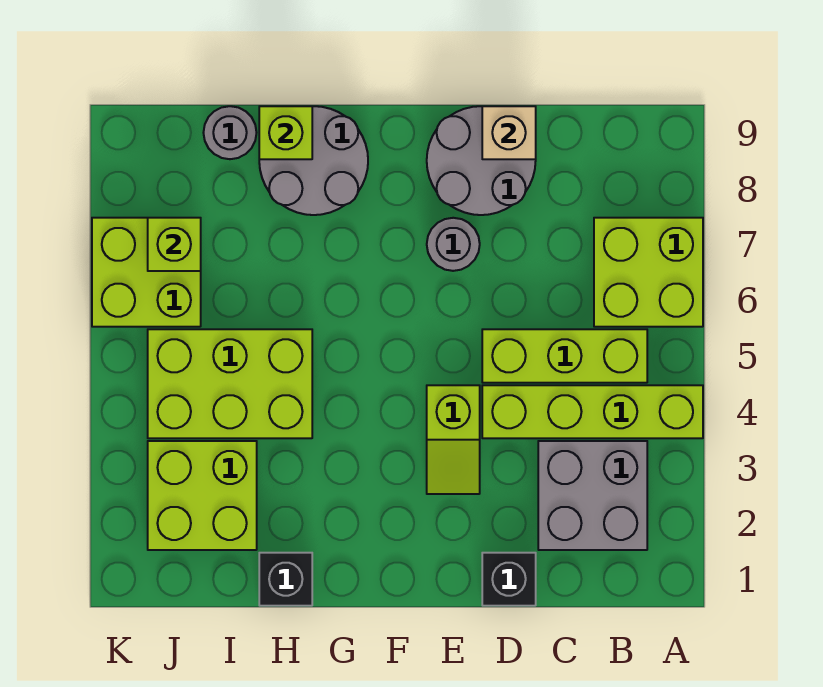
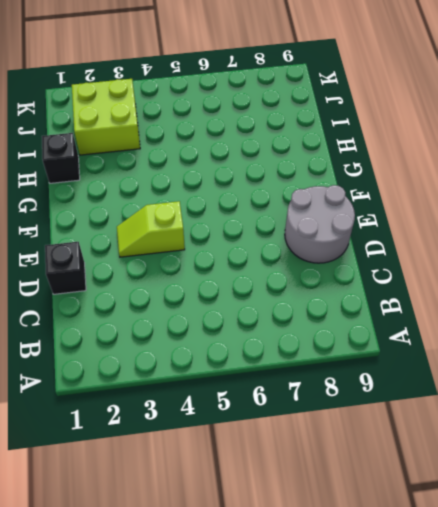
none -> lime 1x4 brick [482,385,703,438]
none -> lime 2x2 brick [594,218,703,327]
none -> grey 2x2 brick [538,441,647,550]

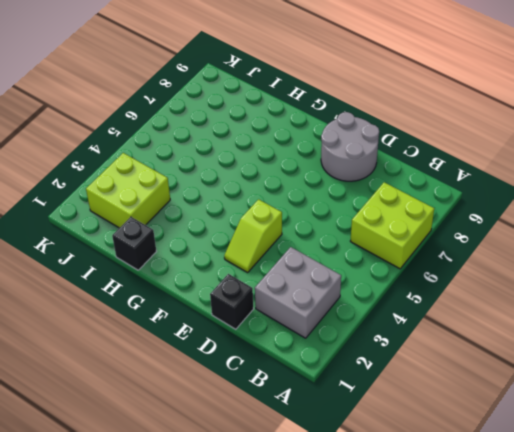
none -> lime 1x4 brick [482,385,703,438]
none -> lime 1x3 brick [482,329,647,383]
none -> grey 1x1 round brick [427,218,480,271]

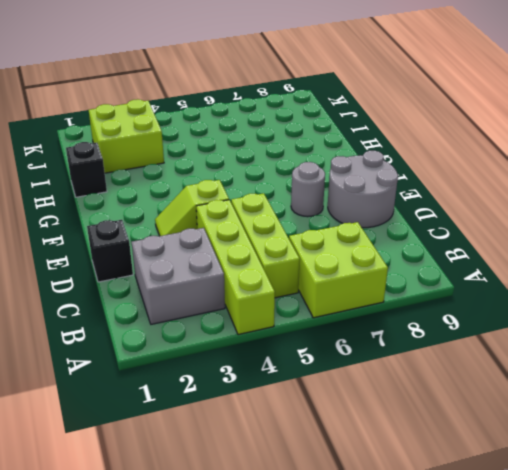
none -> grey 2x2 round brick [259,106,368,215]
none -> lime 2x3 brick [148,329,312,438]
none -> grey 1x1 round brick [203,106,257,159]

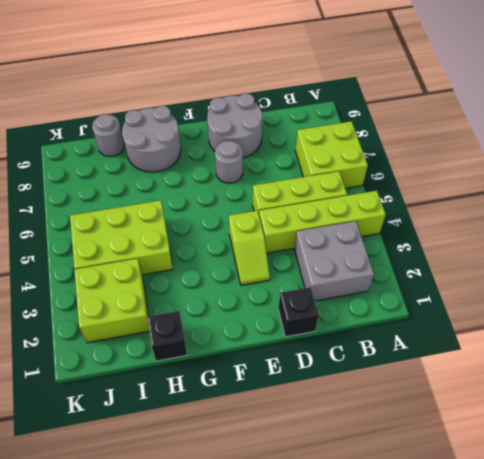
none -> lime 2x2 brick [92,218,201,327]
none -> tan 1x1 brick [482,106,536,159]
none -> lime 1x1 brick [259,106,312,159]

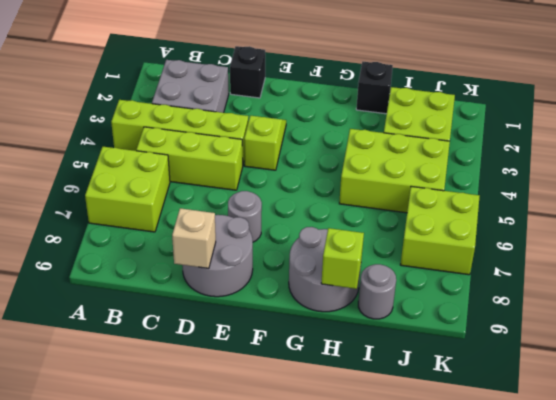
none -> lime 1x1 brick [148,218,201,271]

